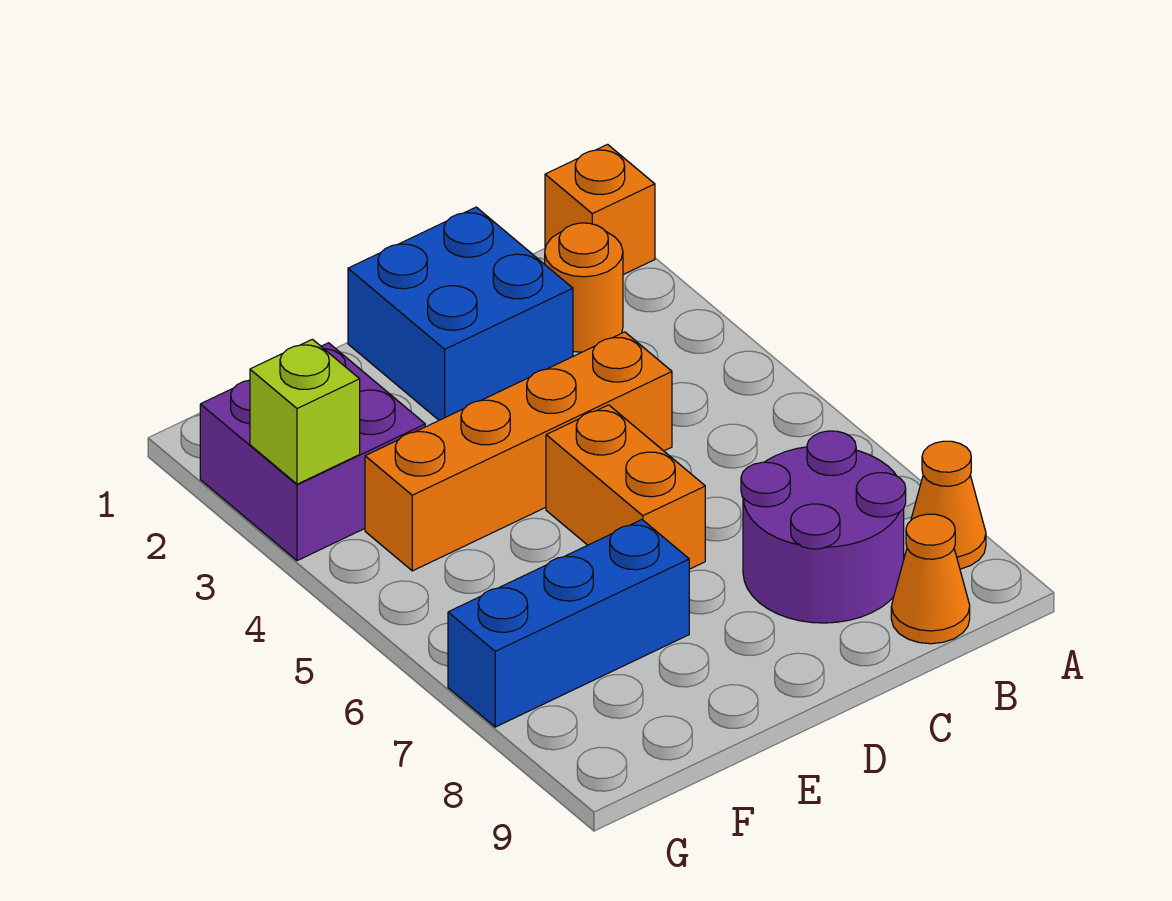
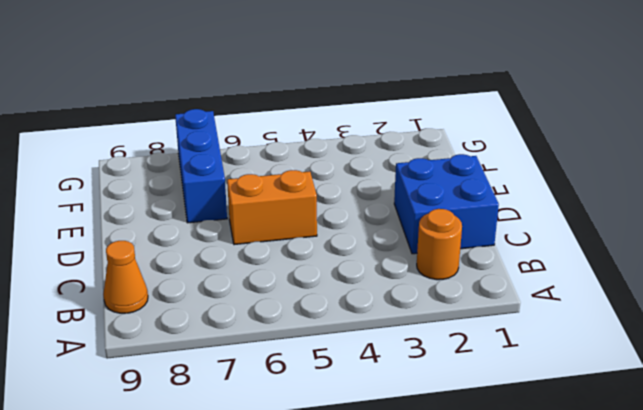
none -> orange 1x1 brick [545,144,655,275]
none -> orange 1x1 cone [911,441,986,569]

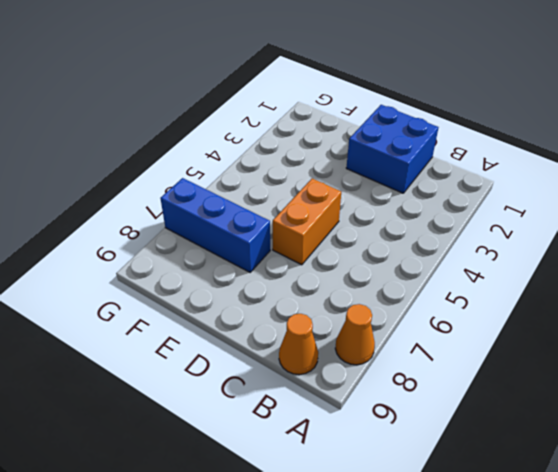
none -> orange 1x1 brick [545,144,655,275]
none -> orange 1x1 round brick [545,223,623,352]

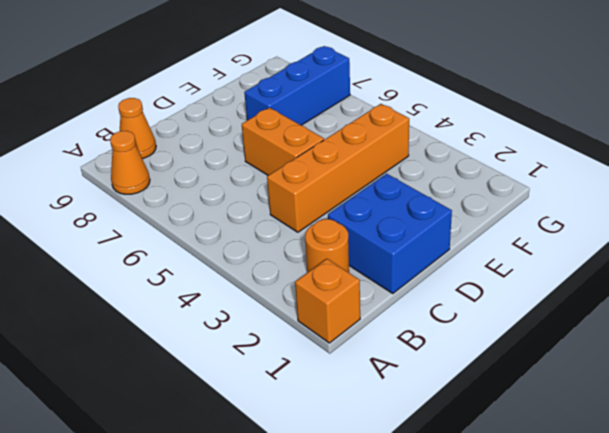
none -> purple 2x2 round brick [741,431,906,623]
none -> purple 2x2 brick [200,343,425,561]

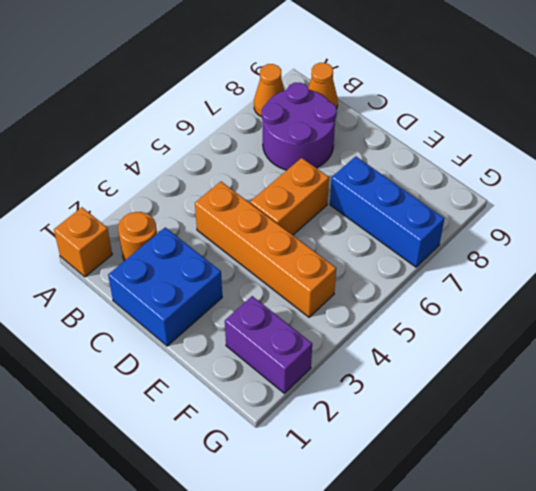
purple 1x2 brick [225,296,312,393] -> purple 2x2 brick [200,343,425,561]
none -> lime 1x1 brick [250,339,360,484]

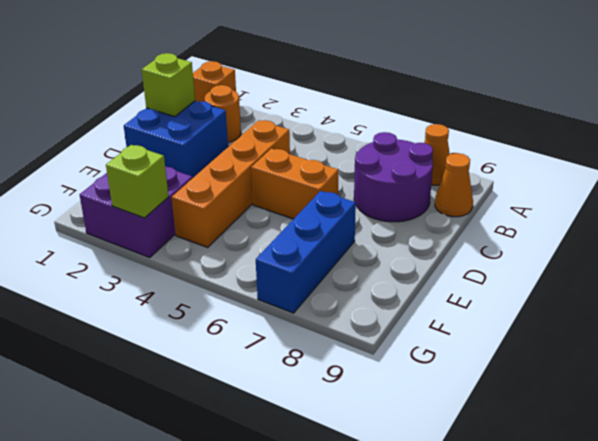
lime 1x1 brick [142,53,195,117] -> none

